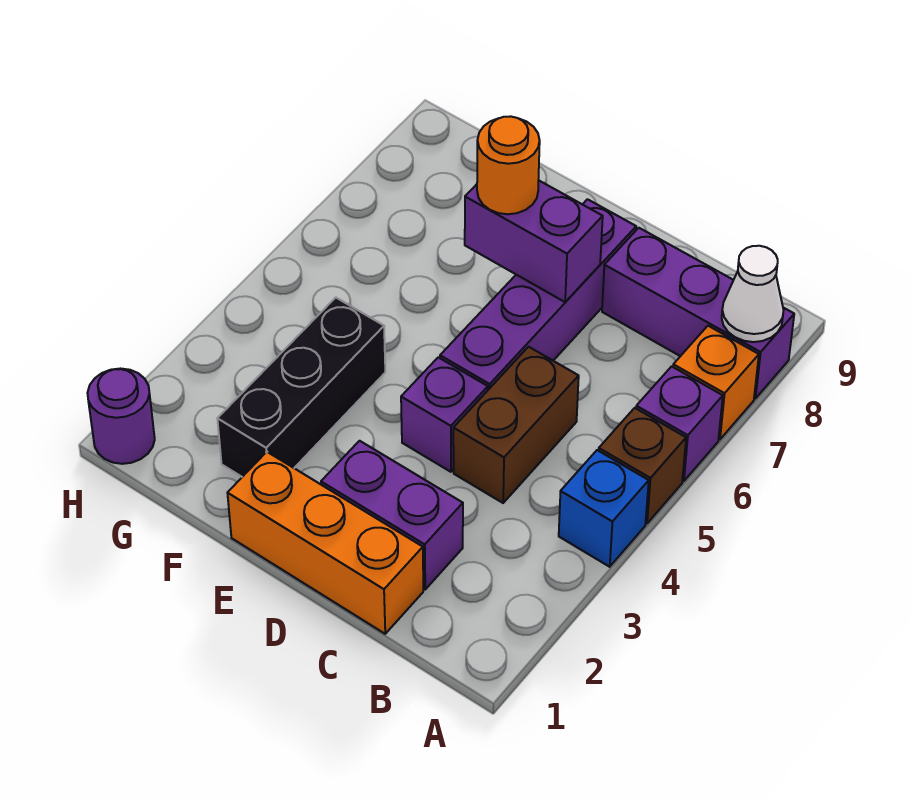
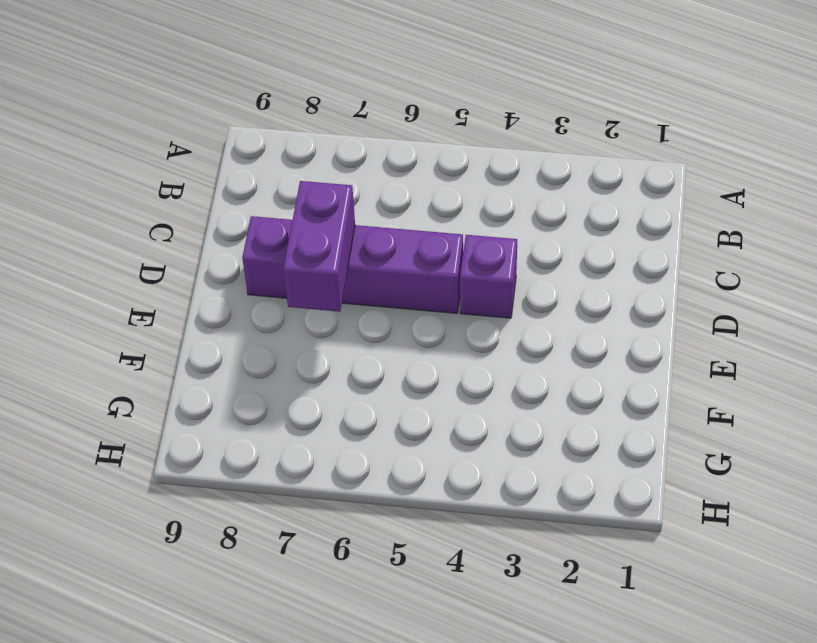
none -> blue 1x1 brick [559,450,649,567]
none -> brown 1x1 brick [599,408,686,523]
none -> purple 1x1 brick [636,366,723,481]

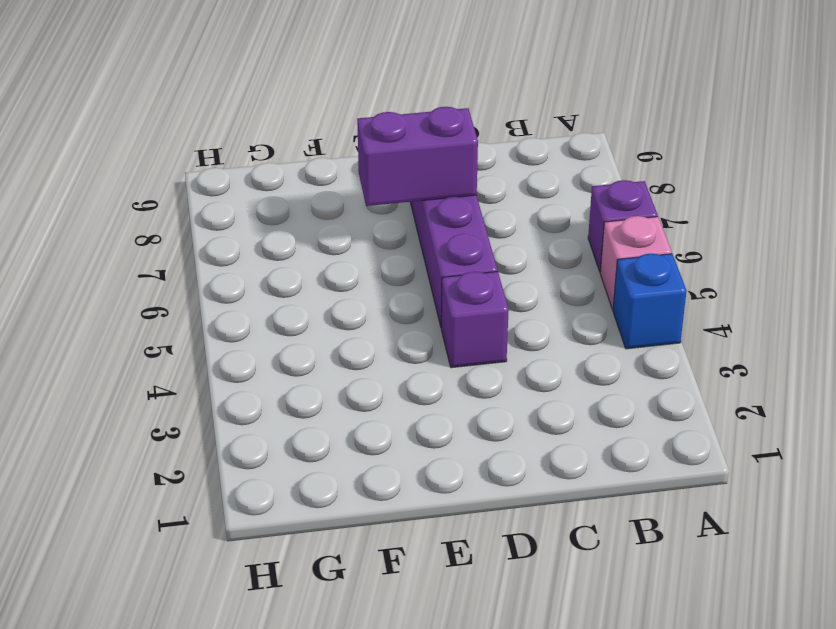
pink 1x1 brick [600,216,672,310] -> brown 1x1 brick [599,408,686,523]
none -> orange 1x1 brick [673,326,759,439]
none -> purple 1x3 brick [602,228,794,398]
none -> orange 1x3 brick [228,452,423,634]

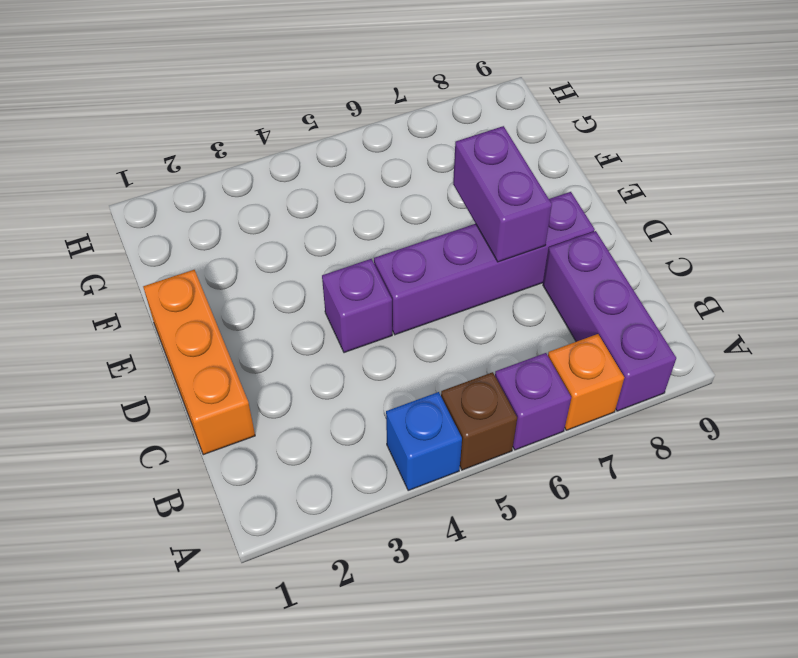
none -> purple 1x2 brick [321,441,463,589]
none -> brown 1x2 brick [453,347,579,503]
none -> black 1x3 brick [217,298,385,477]

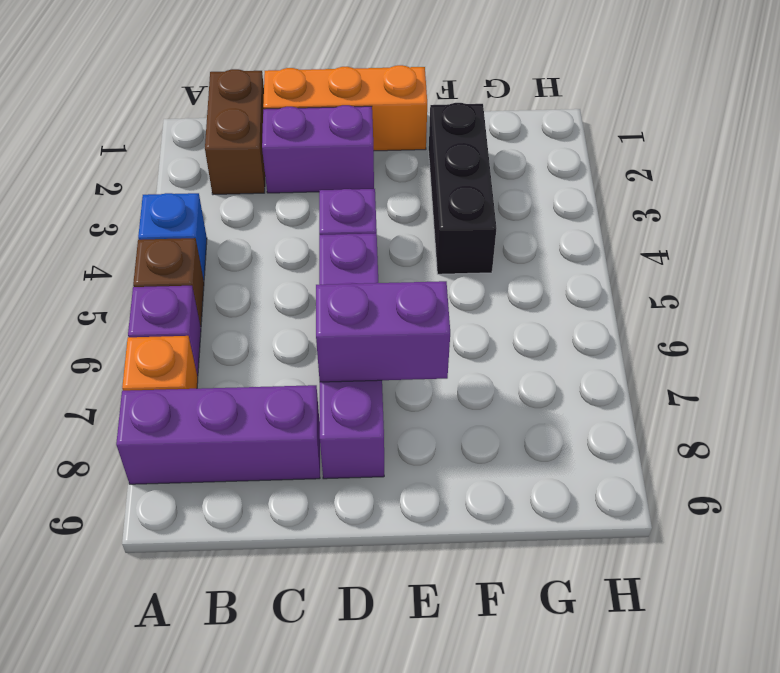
brown 1x2 brick [205,69,265,195] -> brown 1x2 brick moved to [453,347,579,503]
none -> purple 1x1 round brick [88,369,155,464]
none -> white 1x1 cone [722,246,784,342]
none -> orange 1x1 round brick [477,116,540,214]

